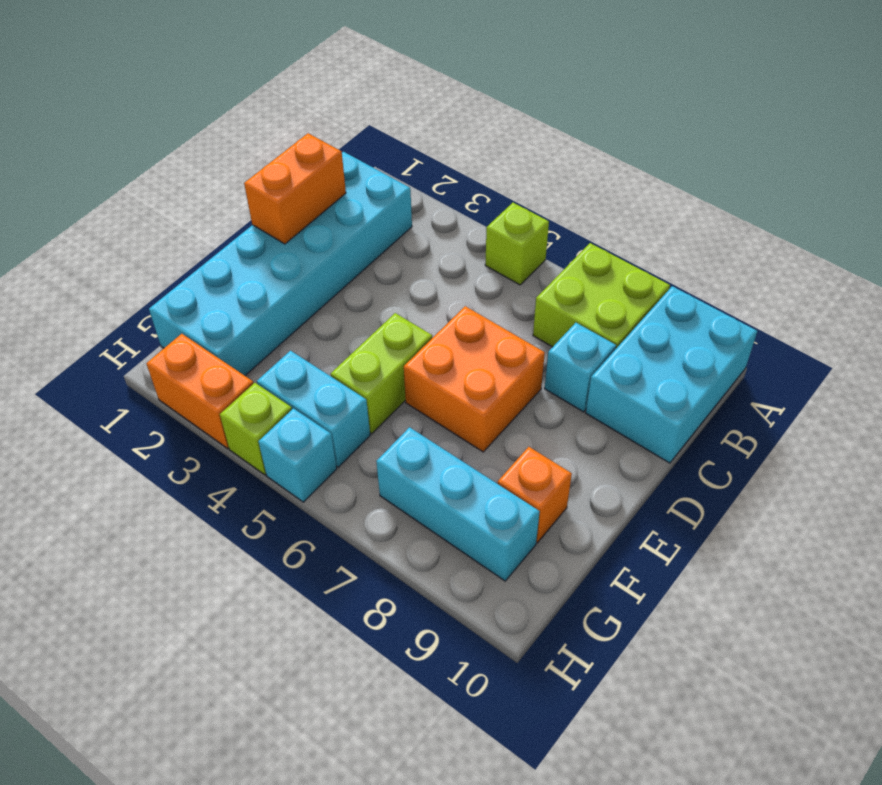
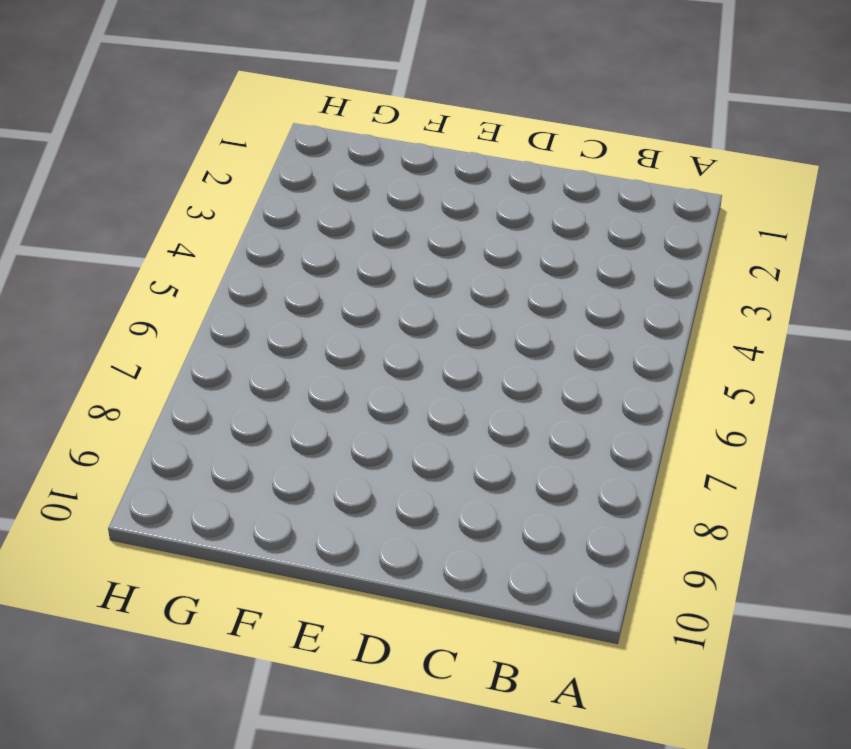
none -> lime 1x1 brick [485,203,549,285]
none -> lime 2x2 brick [533,243,670,348]
none -> cyan 2x3 brick [586,286,757,463]

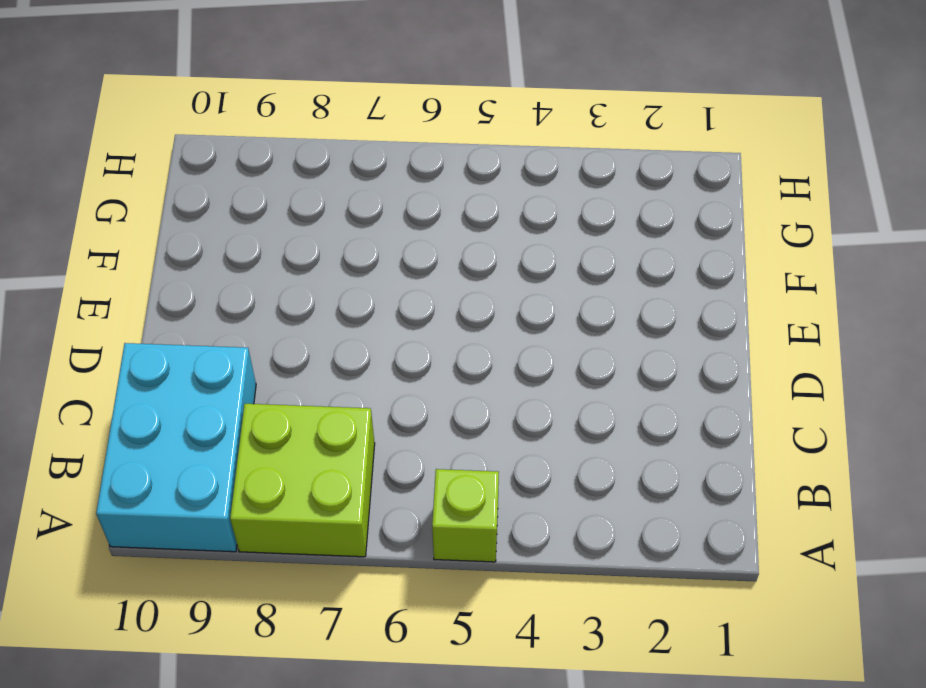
none -> cyan 2x6 brick [149,152,412,376]
none -> cyan 1x1 brick [545,323,616,412]
none -> orange 2x2 brick [404,306,545,452]

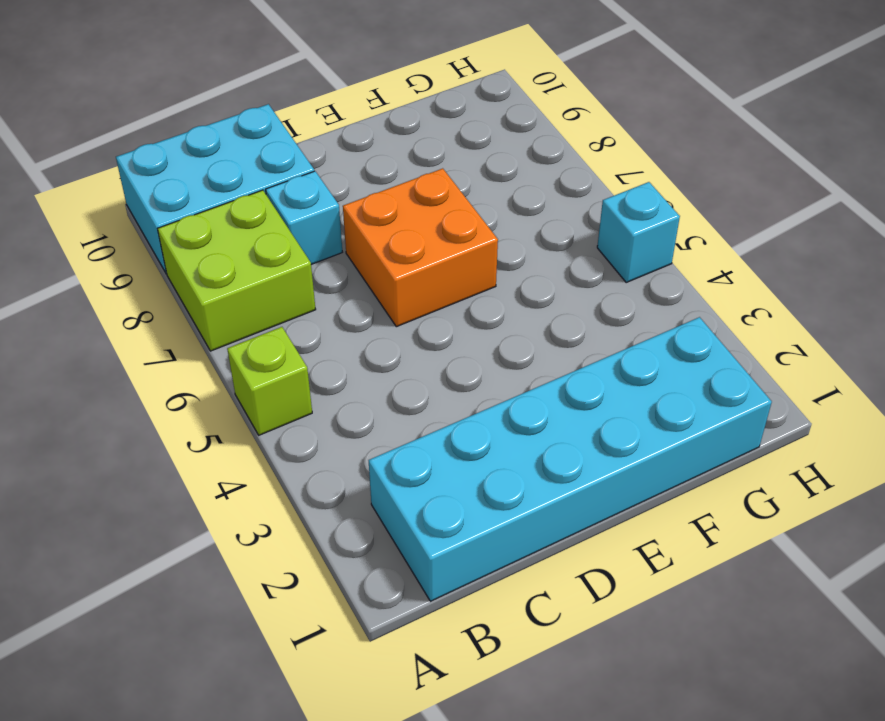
none -> lime 1x2 brick [331,313,432,434]
none -> orange 1x1 brick [498,447,572,543]
none -> cyan 1x2 brick [257,351,370,467]

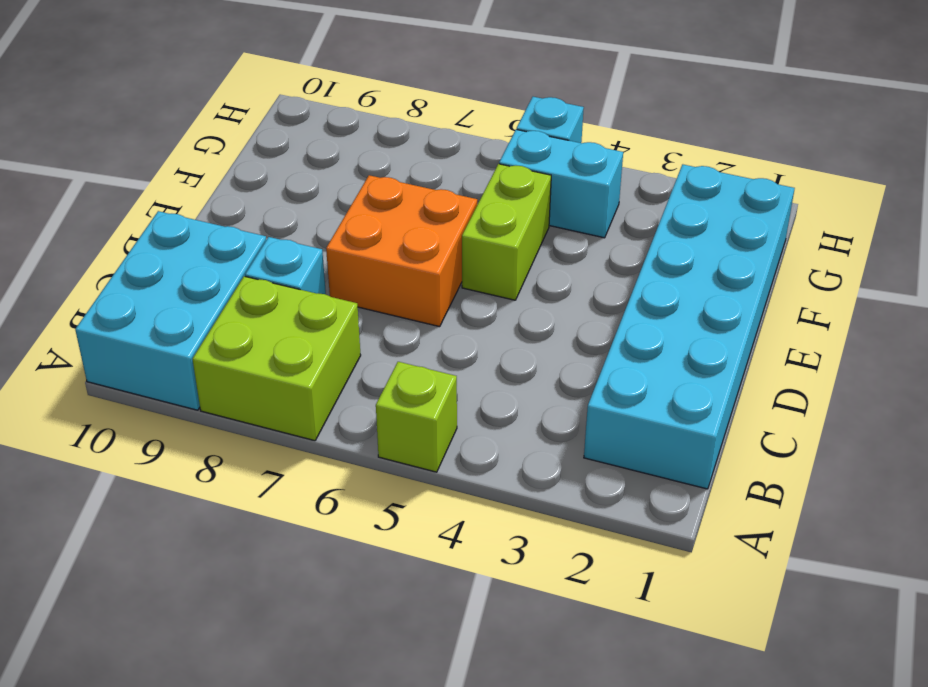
none -> orange 1x1 brick [498,447,572,543]
none -> cyan 1x3 brick [376,427,540,581]
none -> orange 1x2 brick [146,334,254,448]

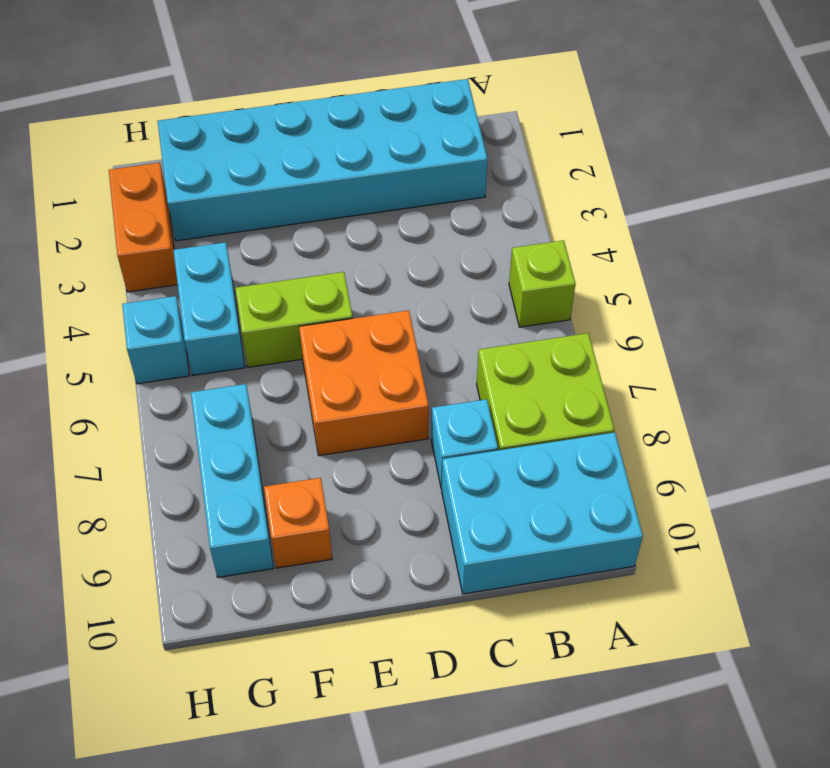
none -> lime 1x1 brick [220,383,292,475]
none -> orange 1x2 brick [244,133,346,244]

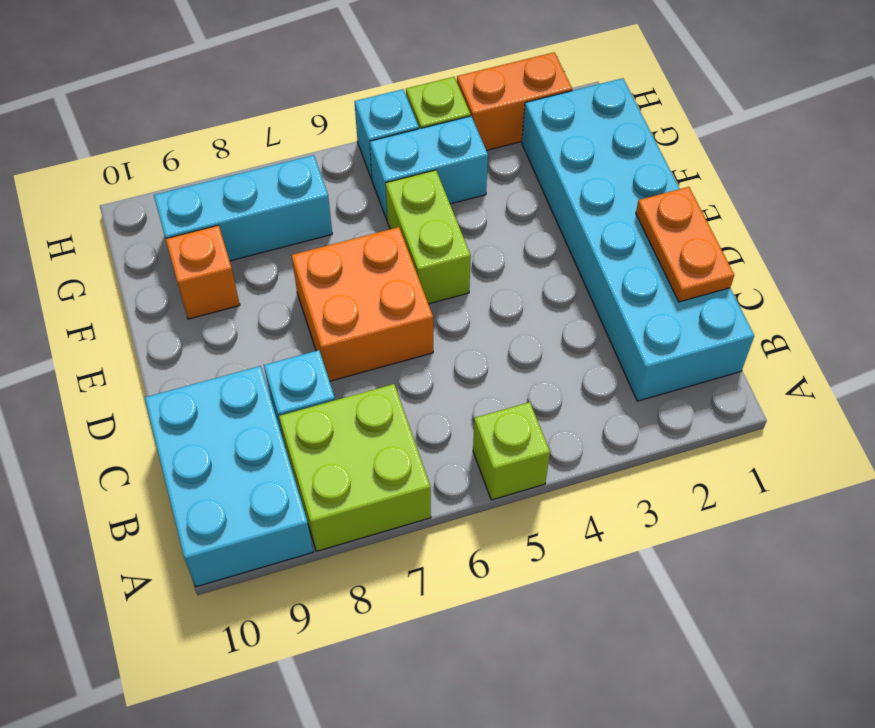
orange 1x2 plate [636,187,734,302] -> orange 1x2 brick [244,133,346,244]

